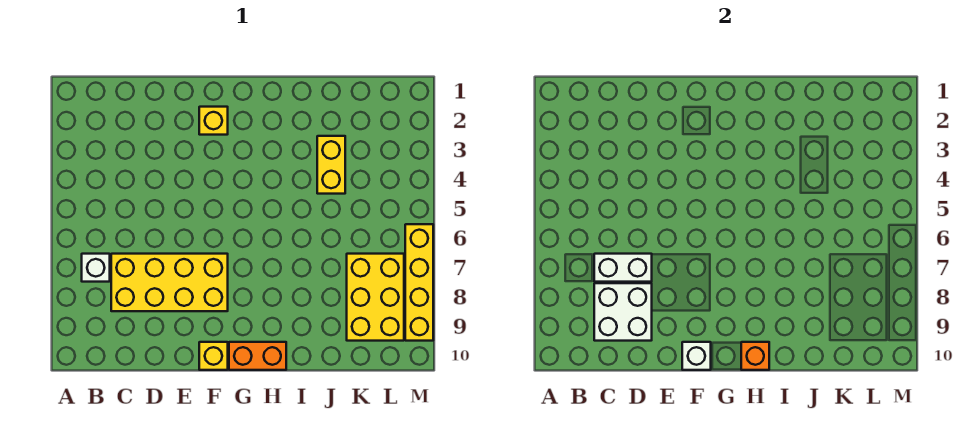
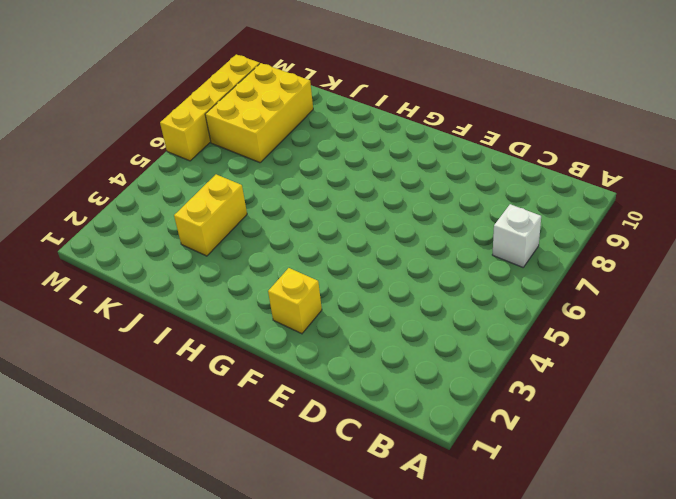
none -> yellow 2x4 brick [111,254,228,311]
none -> yellow 1x1 brick [199,342,228,370]
none -> orange 1x2 brick [229,342,286,370]

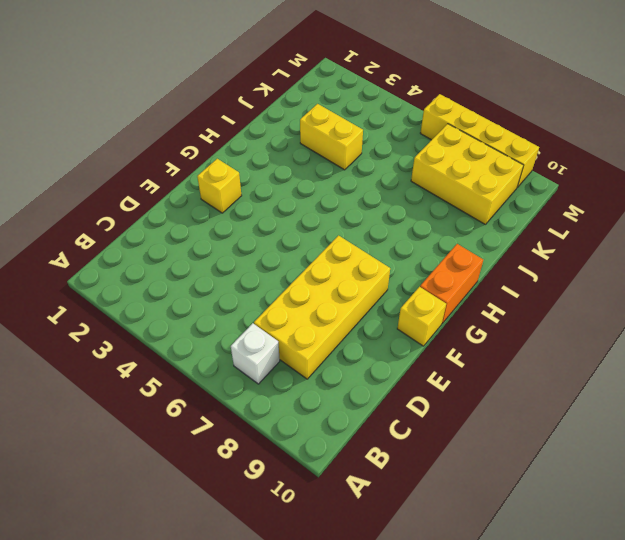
none -> white 1x2 brick [594,254,652,282]
none -> white 2x2 brick [594,283,652,341]
none -> white 1x1 brick [682,342,711,370]

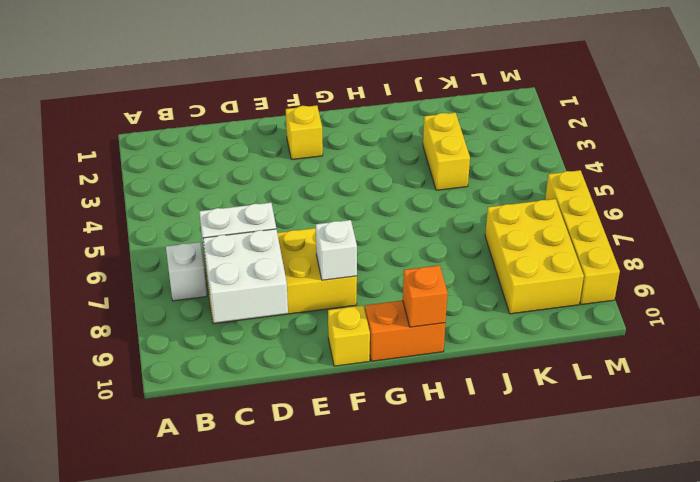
white 1x1 brick [316,220,357,280] -> white 1x1 brick moved to [682,342,711,370]

